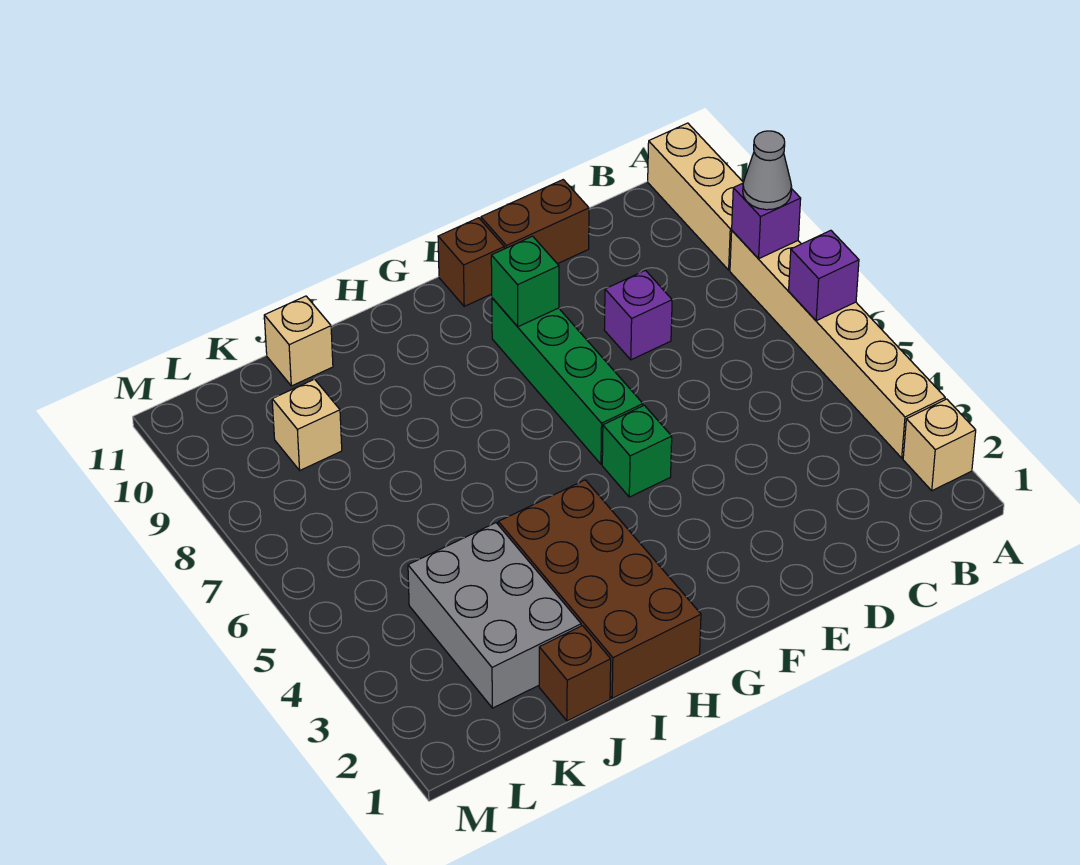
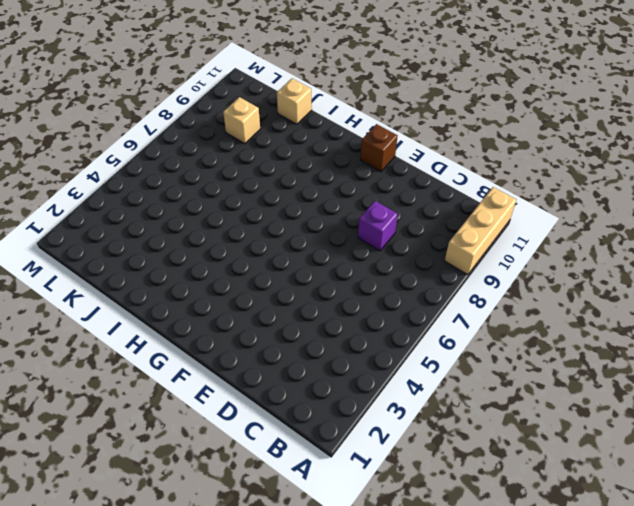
none -> tan 1x1 brick [903,399,976,491]
none -> tan 1x6 brick [730,231,945,458]
none -> brown 1x2 brick [481,180,589,264]

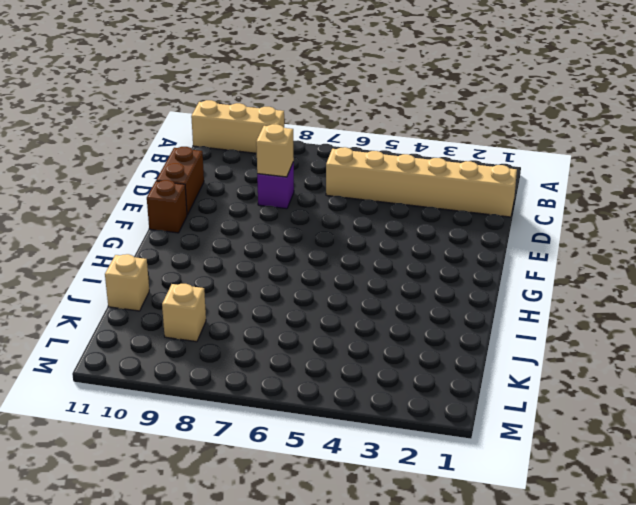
tan 1x6 brick [326,147,517,217] -> tan 1x6 brick moved to [730,231,945,458]
tan 1x1 brick [256,124,294,177] -> tan 1x1 brick moved to [903,399,976,491]
none -> green 1x1 brick [602,405,672,497]
none -> green 1x4 brick [492,298,643,464]
none -> brown 2x4 brick [498,480,701,698]

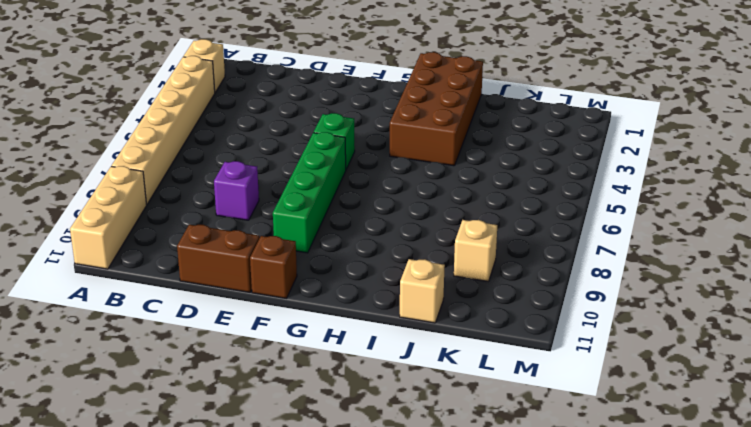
none -> brown 1x1 brick [539,626,611,721]
none -> grey 2x3 brick [408,523,581,708]
none -> purple 1x1 brick [789,230,859,321]

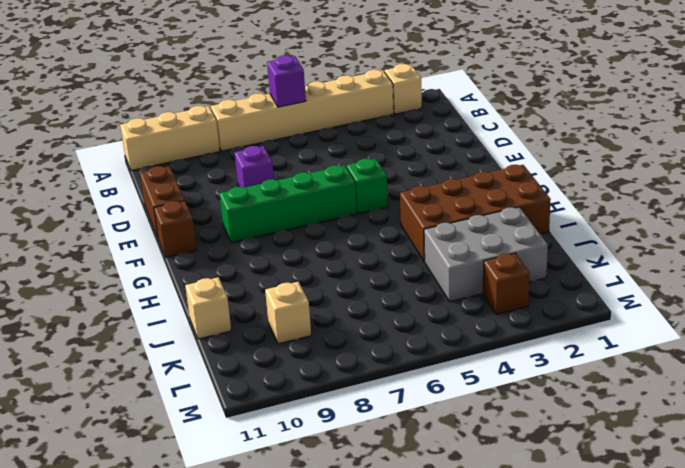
brown 1x1 brick [483,253,529,314] -> brown 1x1 brick moved to [539,626,611,721]
none -> purple 1x1 brick [732,183,801,258]
none -> green 1x1 brick [491,236,559,327]
none -> grey 1x1 cone [743,131,792,210]

